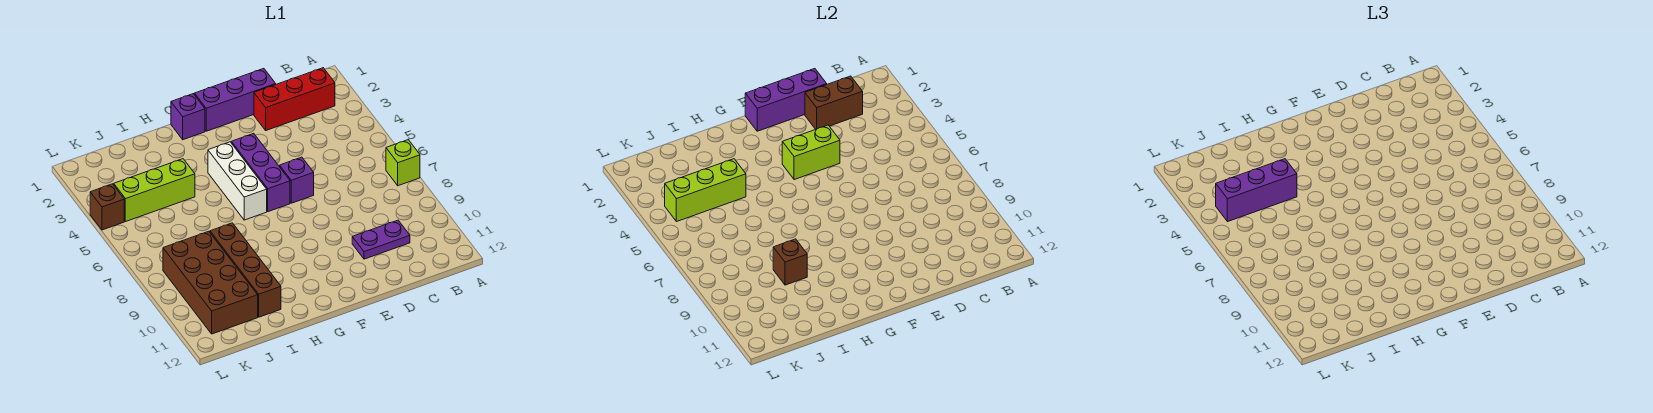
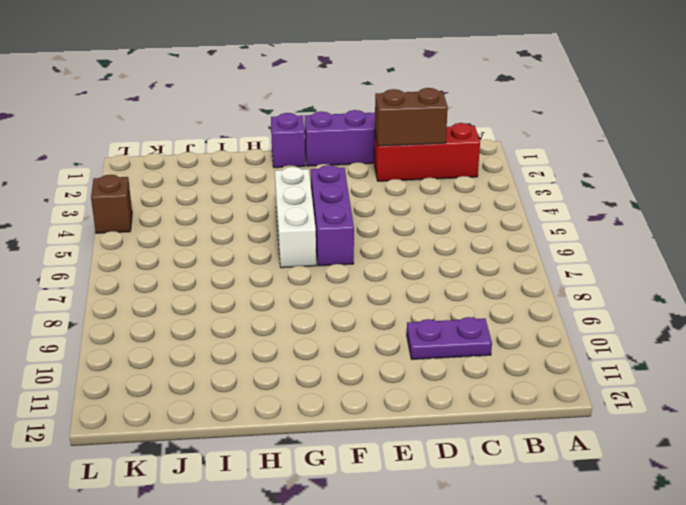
none -> lime 1x1 brick [386,140,420,186]
none -> purple 1x1 brick [280,157,314,203]
none -> lime 1x3 brick [114,159,195,222]

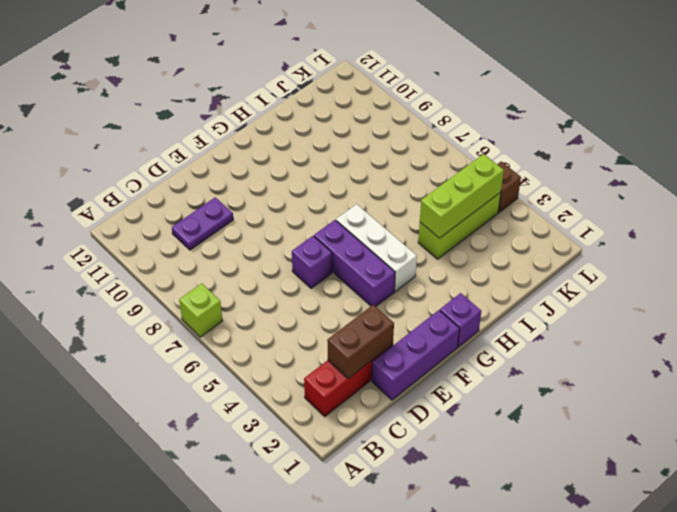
none -> brown 1x4 brick [210,223,281,317]
none -> brown 2x4 brick [163,231,258,334]
none -> purple 1x3 brick [745,69,827,131]

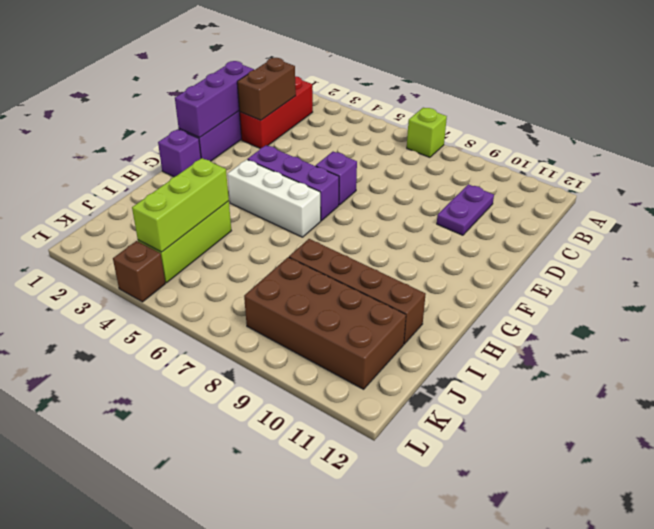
none -> lime 1x2 brick [782,125,840,180]
none -> brown 1x1 brick [773,239,807,285]
none -> purple 1x3 brick [1216,159,1297,222]

